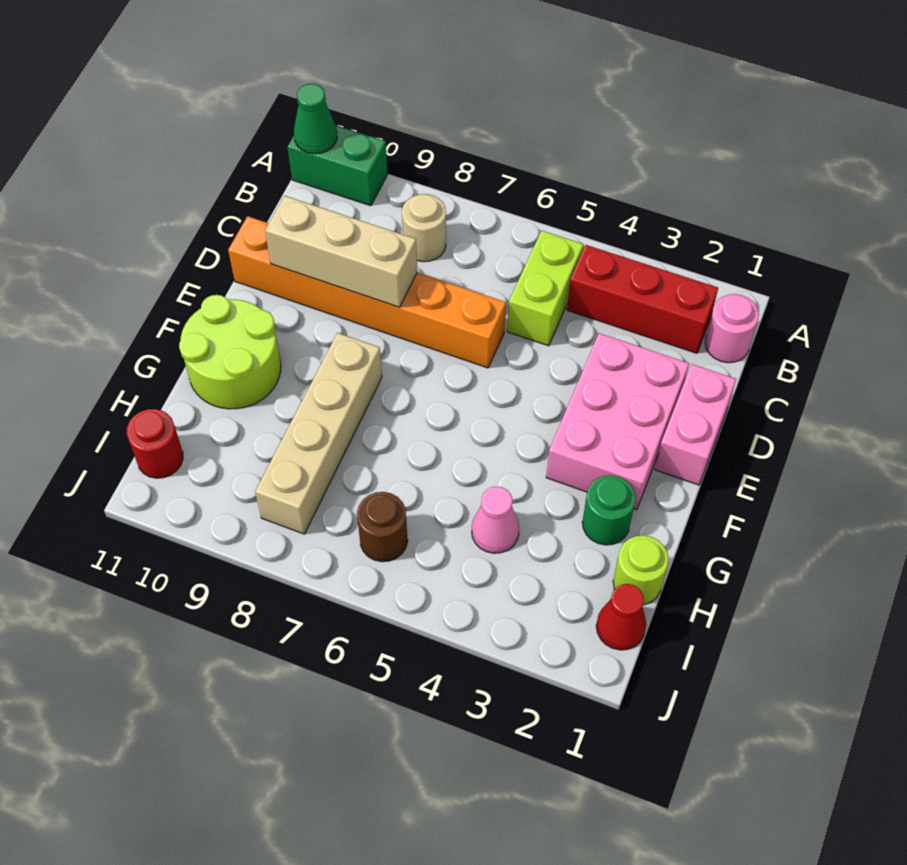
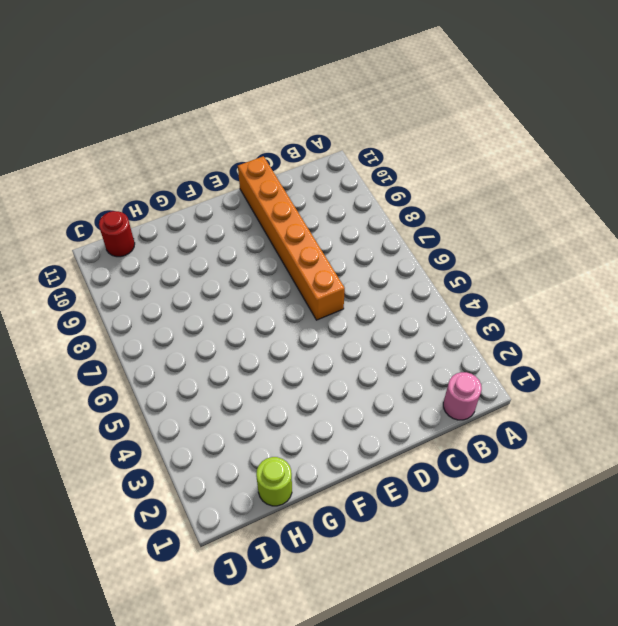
none -> green 1x2 brick [288,125,388,206]
none -> red 1x3 brick [567,245,718,353]
none -> lime 1x2 brick [507,231,583,346]

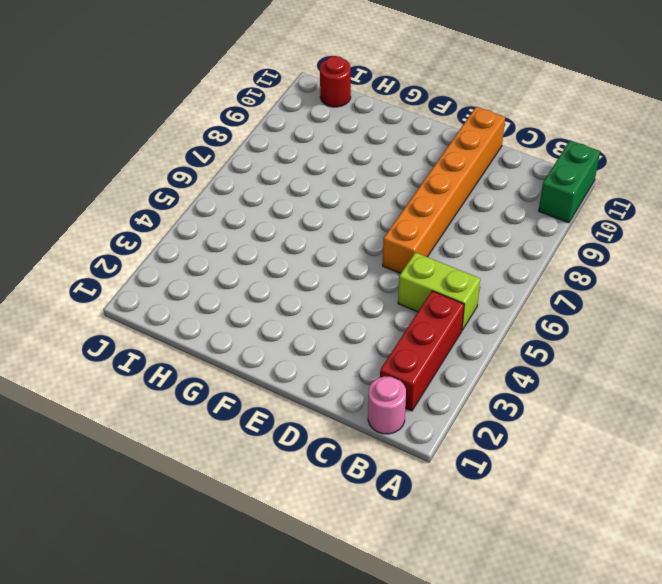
none -> tan 1x1 round brick [402,194,446,262]
none -> pink 1x2 brick [655,364,736,485]
none -> pink 2x3 brick [546,333,689,510]

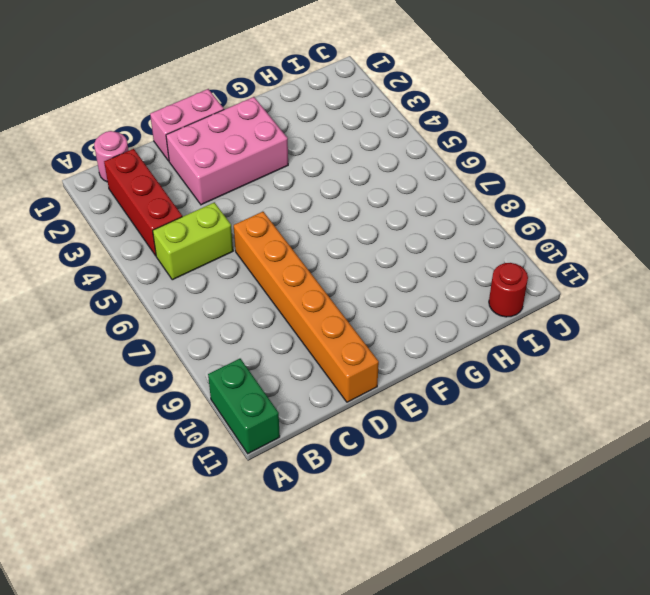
none -> tan 1x1 round brick [402,194,446,262]
none -> tan 1x4 brick [255,333,382,534]
none -> lime 2x2 round brick [179,295,281,409]

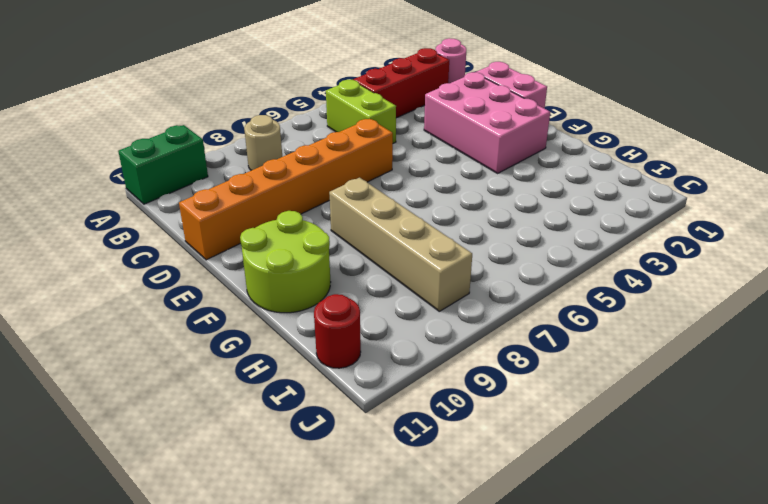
none -> green 1x1 round brick [582,475,636,545]
none -> lime 1x1 round brick [613,535,669,605]
none -> pink 1x1 cone [472,487,519,553]

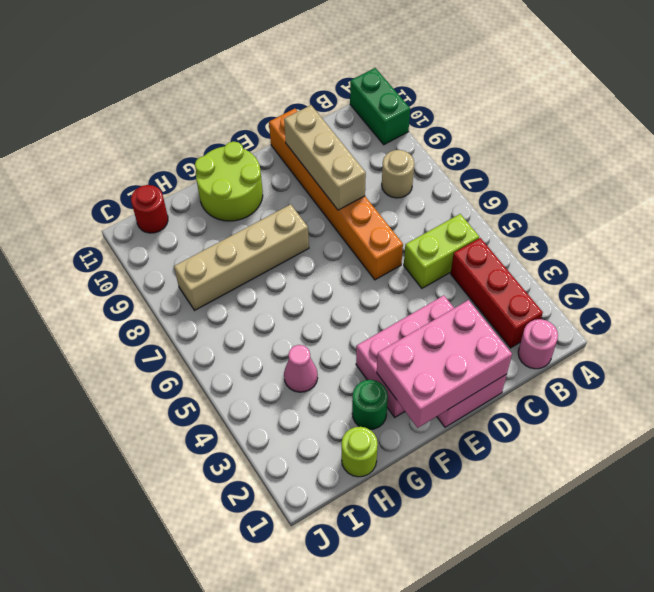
pink 2x3 brick [377,300,512,428] -> none
none -> red 1x1 cone [596,584,646,650]
none -> brown 1x1 round brick [357,492,408,562]
none -> green 1x1 cone [294,84,337,154]

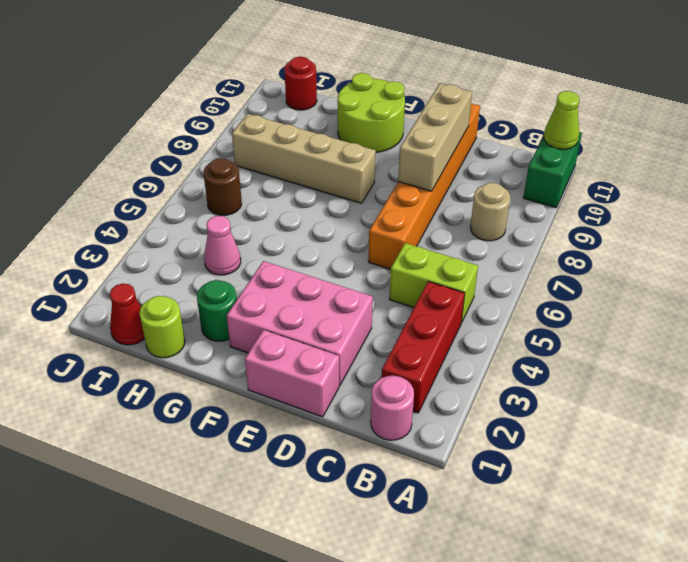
lime 1x1 cone [544,91,579,149] -> green 1x1 cone [294,84,337,154]

